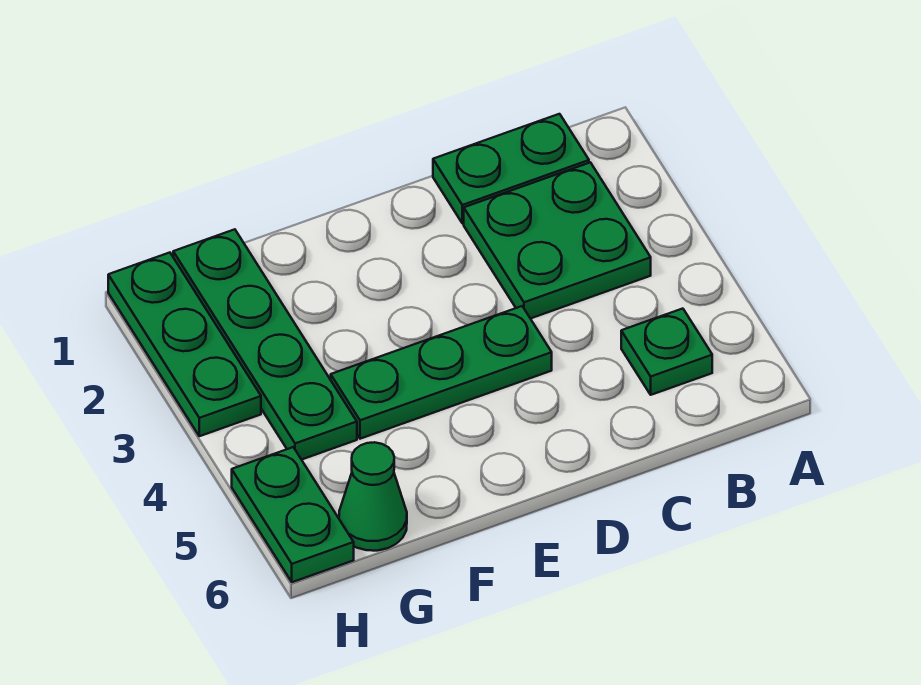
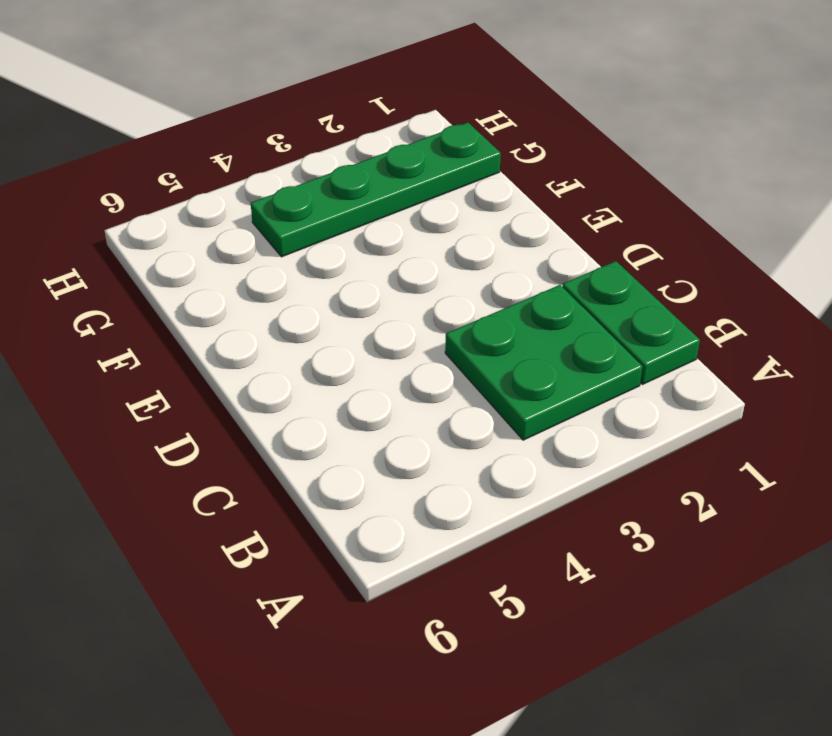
none -> green 1x1 plate [621,309,712,395]
none -> green 1x3 plate [331,306,552,439]

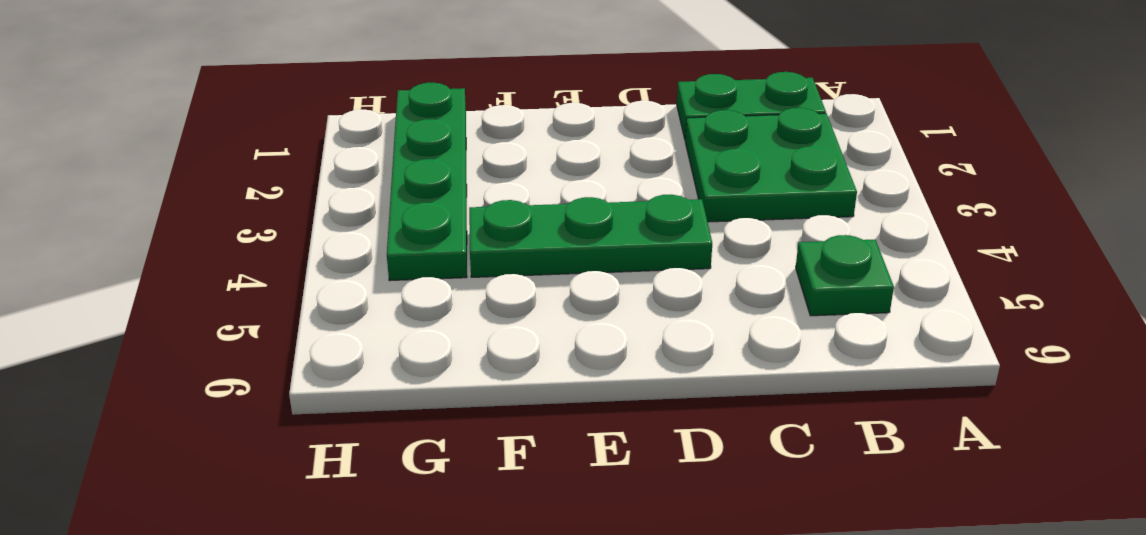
none -> green 1x1 cone [339,442,407,551]
none -> green 1x3 plate [108,253,261,436]

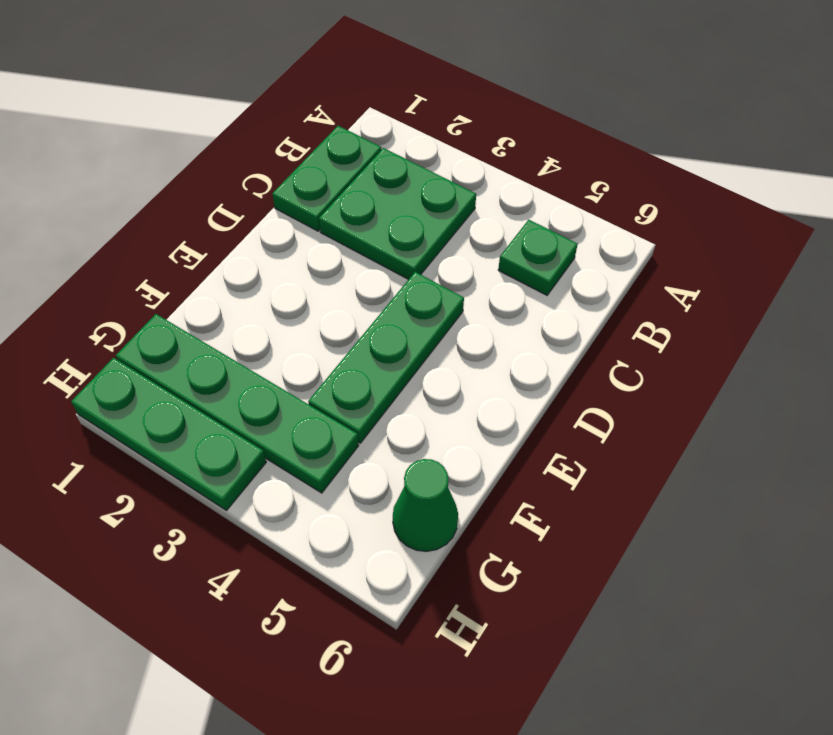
none -> green 1x2 plate [232,447,354,582]

